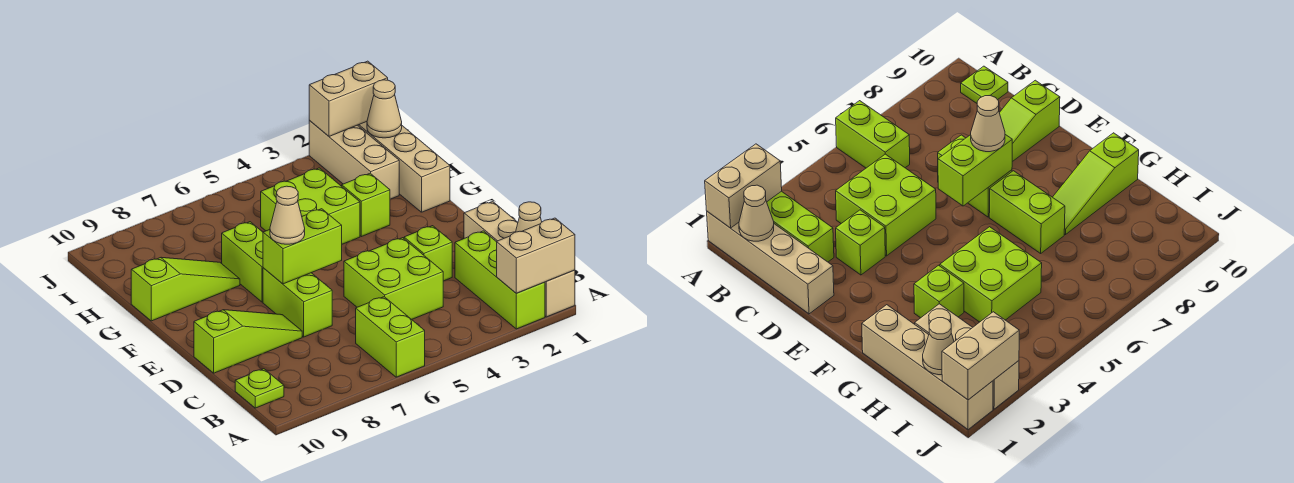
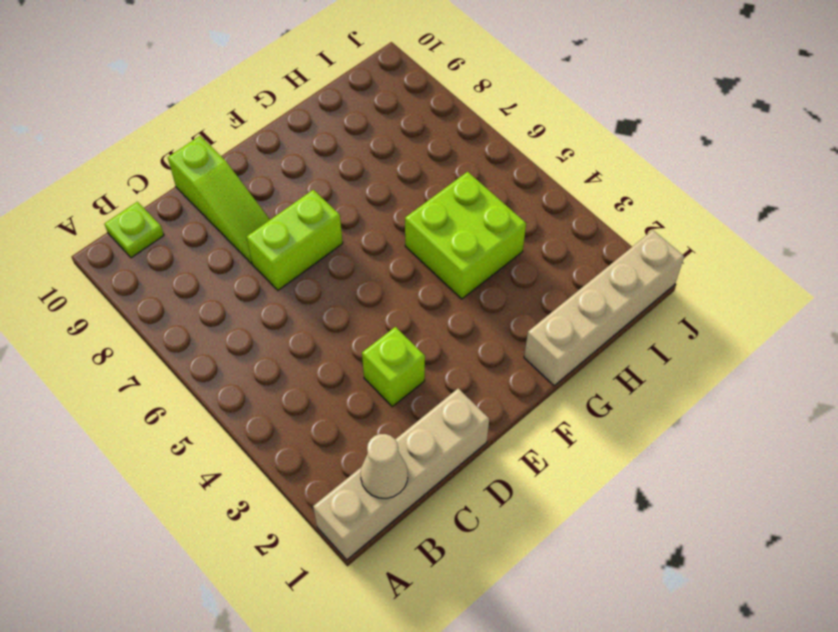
none -> lime 1x3 brick [455,231,545,329]
none -> lime 1x2 brick [356,297,425,377]
none -> lime 2x2 brick [344,238,443,319]

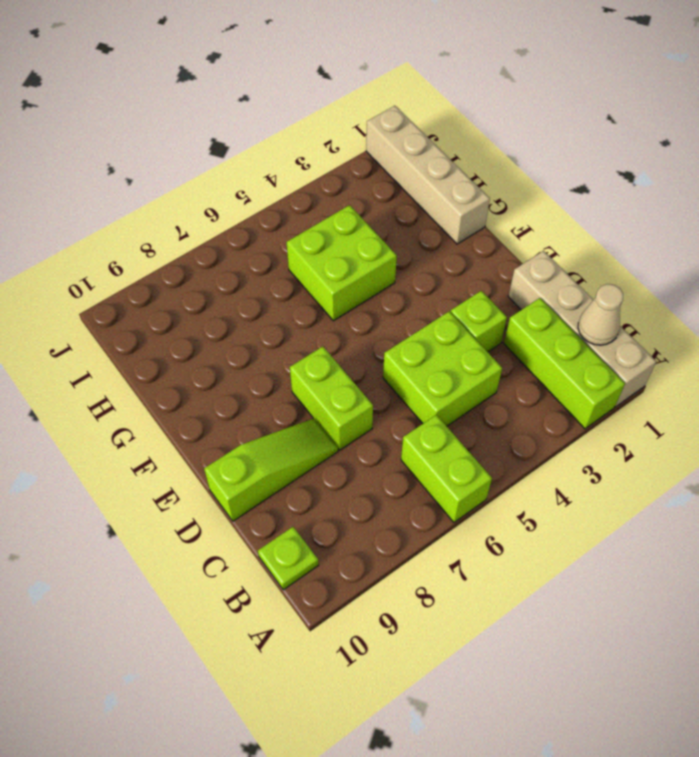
none -> lime 1x2 brick [222,222,263,302]
none -> lime 1x1 brick [342,173,390,237]
none -> lime 1x3 slope [131,257,240,321]

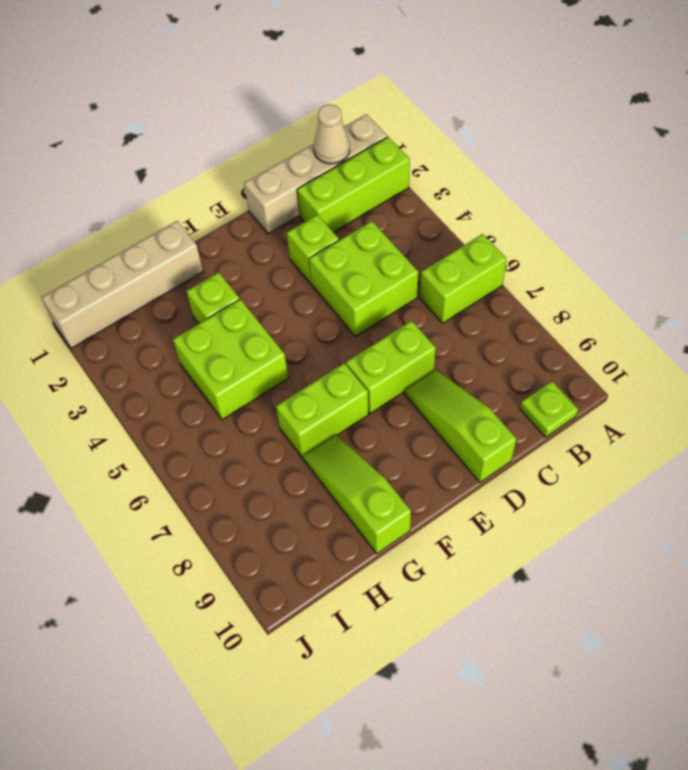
none -> tan 1x3 brick [309,120,399,199]
none -> tan 1x2 brick [497,218,575,293]
none -> lime 1x2 brick [263,209,342,284]

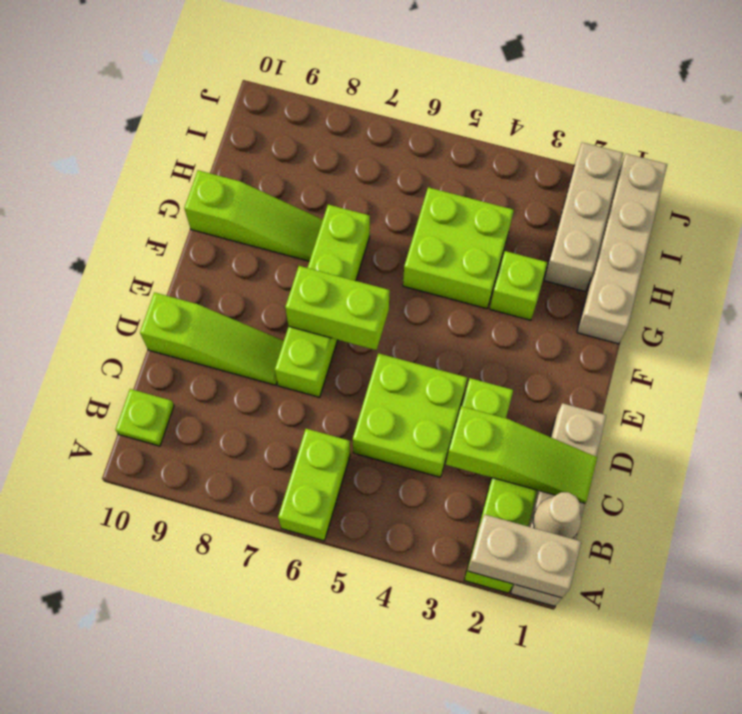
lime 1x3 slope [446,406,597,503] -> none
none -> tan 1x1 cone [367,80,402,138]
none -> tan 1x2 brick [309,61,388,136]
none -> tan 1x1 cone [270,186,305,244]

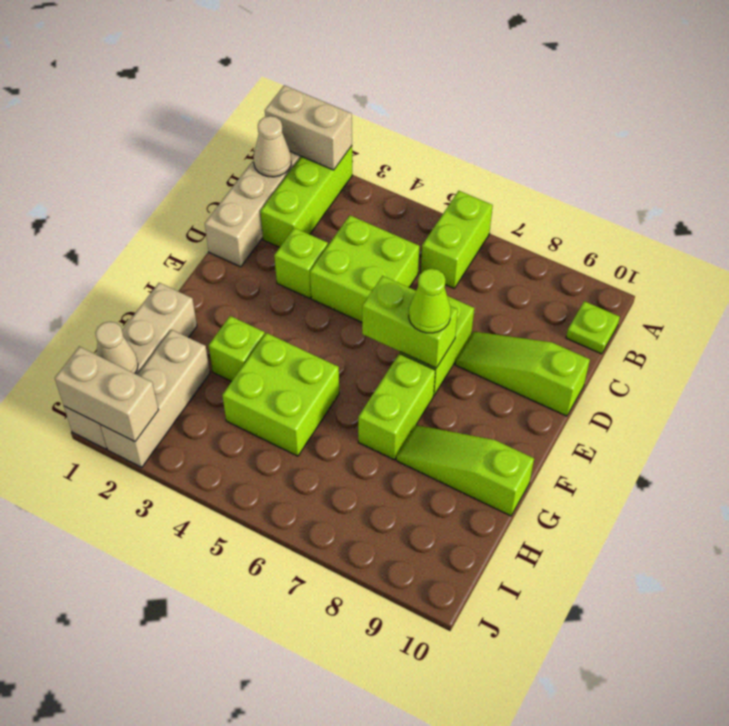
lime 1x1 cone [409,268,451,333] -> tan 1x1 cone [270,186,305,244]

